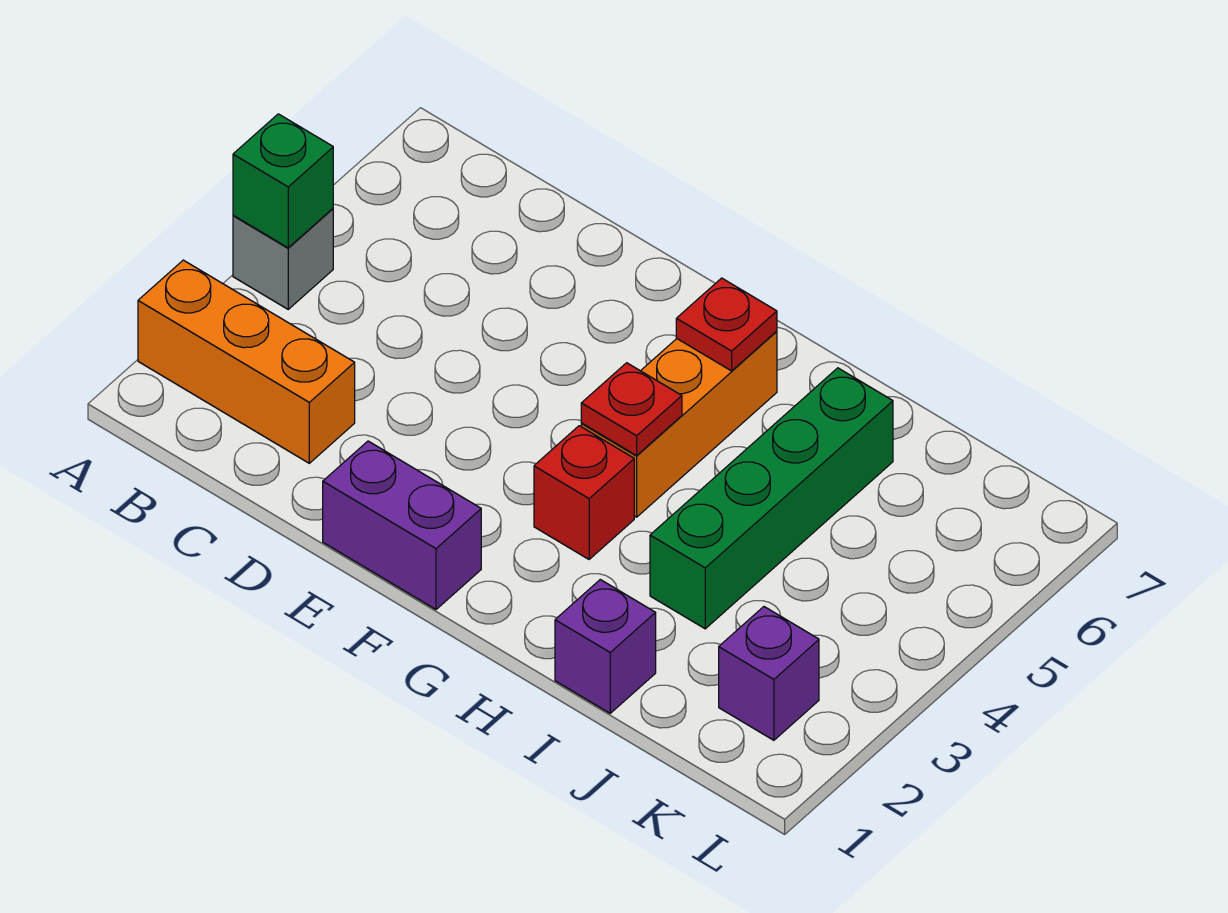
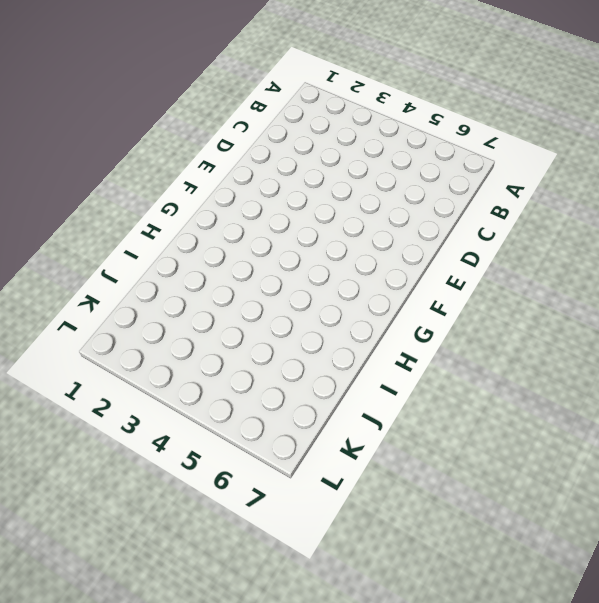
none -> orange 1x3 brick [138,260,355,463]
none -> grey 1x1 brick [233,209,333,309]

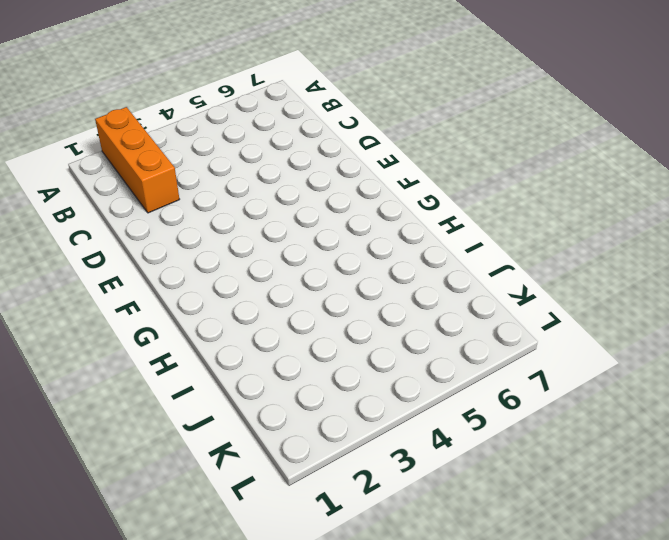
none -> grey 1x1 brick [233,209,333,309]
none -> purple 1x2 brick [323,441,481,609]

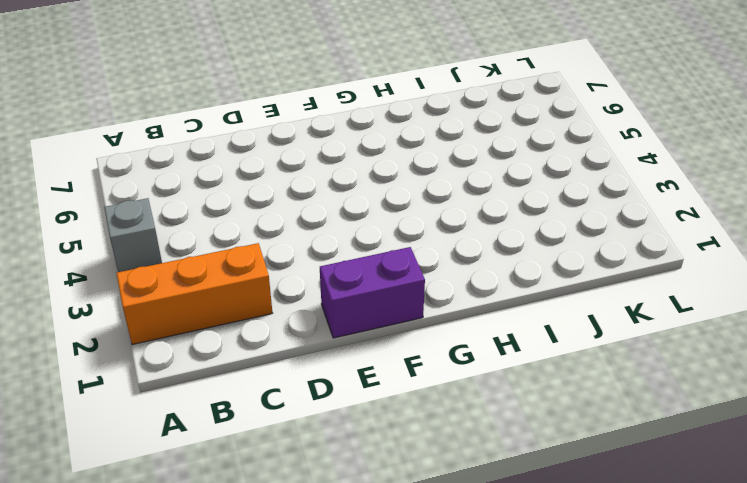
none -> red 1x1 brick [534,426,634,559]
none -> orange 1x3 brick [581,331,777,517]

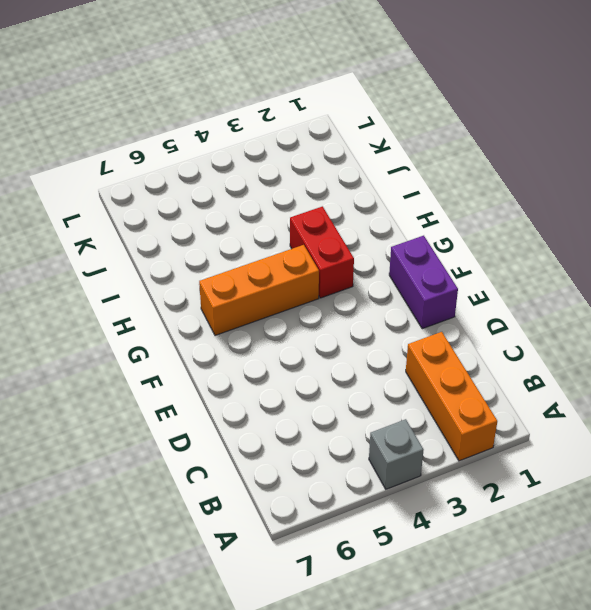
red 1x2 brick [290,206,354,298] -> red 1x1 brick [534,426,634,559]
none -> purple 1x1 brick [555,580,656,713]
none -> green 1x4 brick [650,368,893,629]

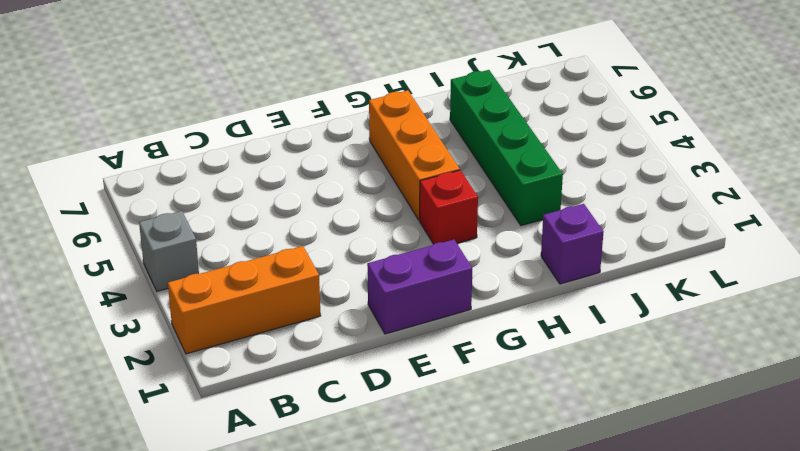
none -> purple 1x1 brick [719,607,819,740]
none -> green 1x1 brick [233,114,333,248]

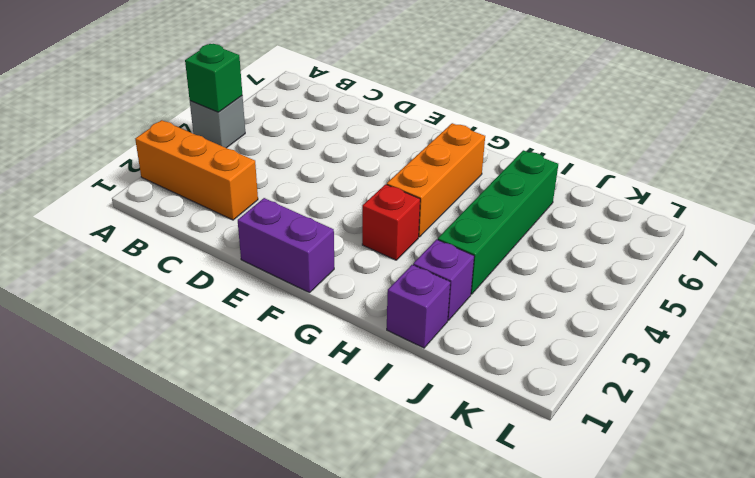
purple 1x1 brick [413,239,474,320] -> purple 1x1 brick moved to [719,607,819,740]
none -> red 1x1 plate [581,363,682,456]
none -> red 1x1 plate [676,278,777,371]

